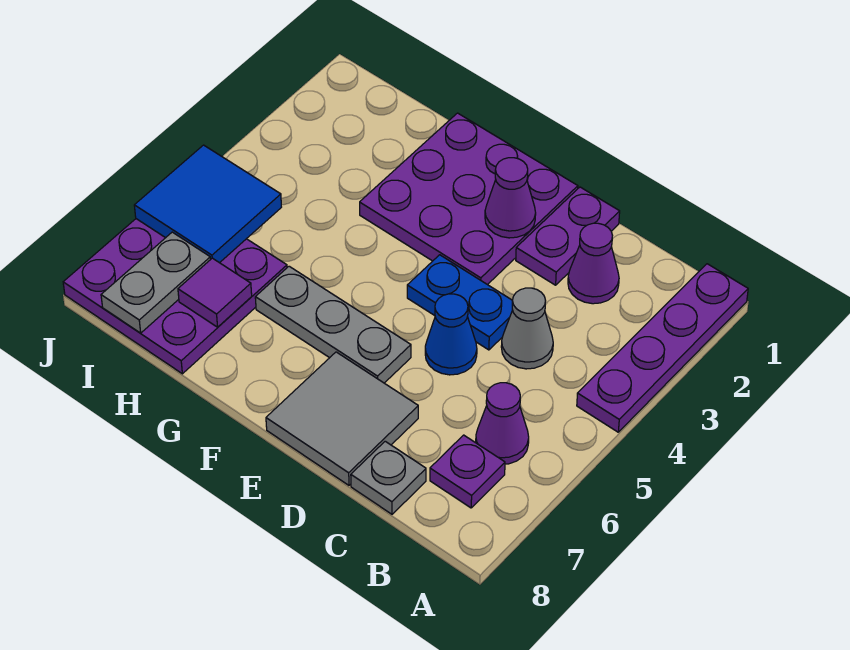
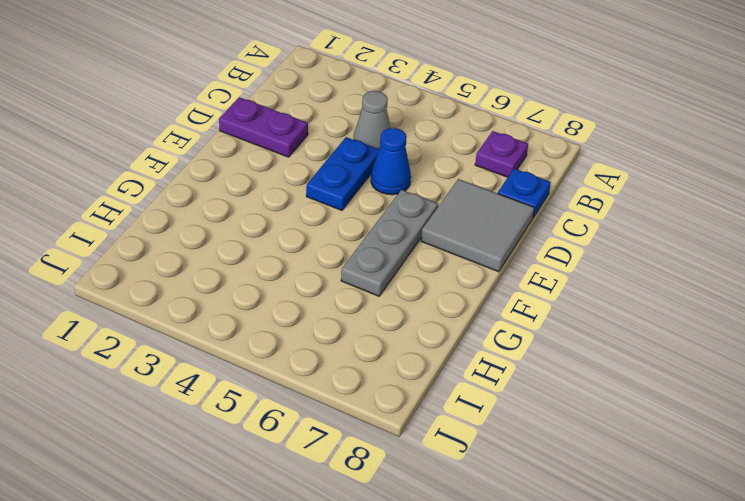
blue 1x1 plate [498,169,551,218] -> grey 1x1 plate [351,441,426,514]
none -> purple 1x4 plate [577,264,748,432]
none -> purple 1x1 cone [476,383,529,464]
none -> purple 1x1 cone [568,223,619,304]

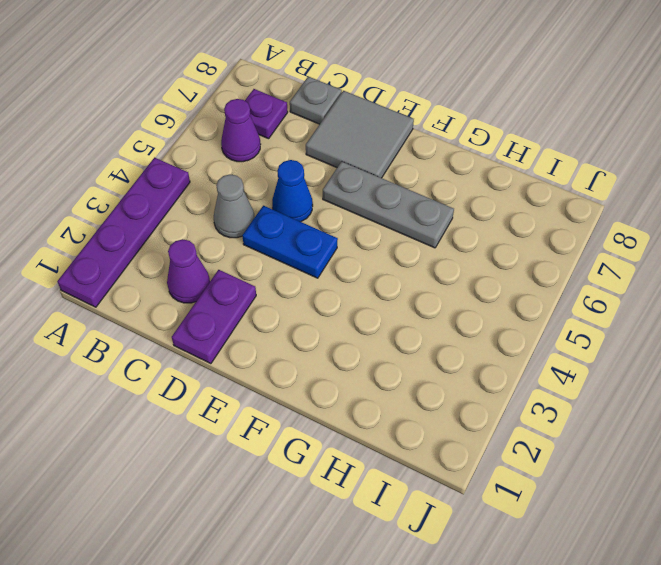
none -> purple 3x3 plate [360,113,578,285]
none -> purple 3x3 plate [63,219,287,374]
none -> purple 1x1 cone [485,158,536,238]

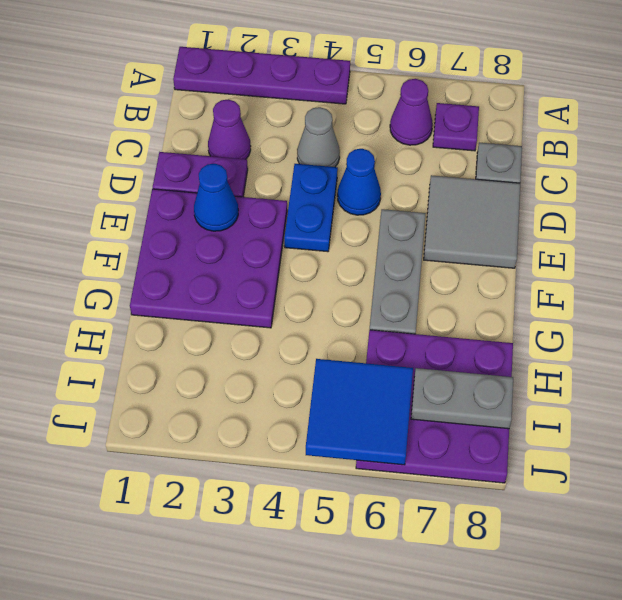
blue 1x1 cone [194,164,238,231] -> purple 1x1 cone [485,158,536,238]
none -> purple 1x1 tile [178,258,252,327]

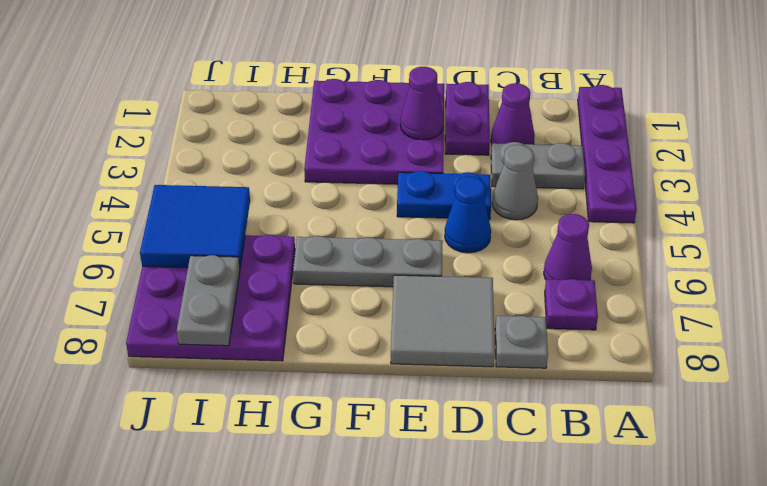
grey 1x2 plate [491,142,585,189] -> none
none -> purple 1x1 tile [178,258,252,327]

